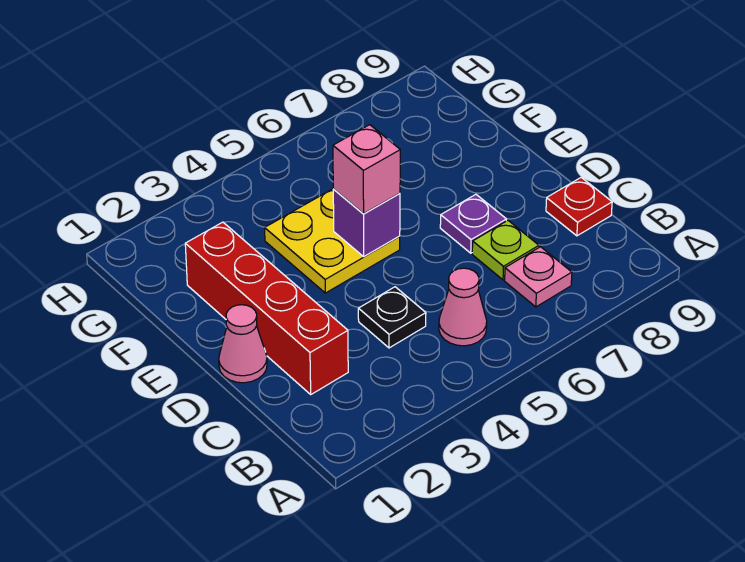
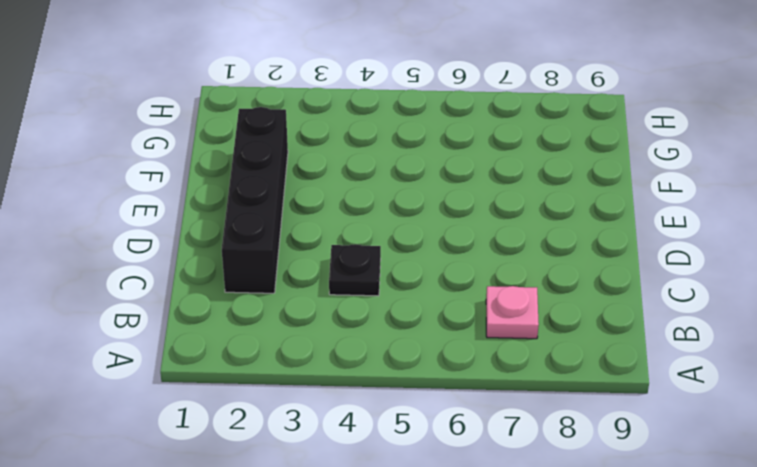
black 1x4 brick [222,107,288,293] -> red 1x4 brick [185,222,348,394]
none -> pink 1x1 cone [439,268,487,346]
none -> lime 1x1 plate [472,221,539,280]

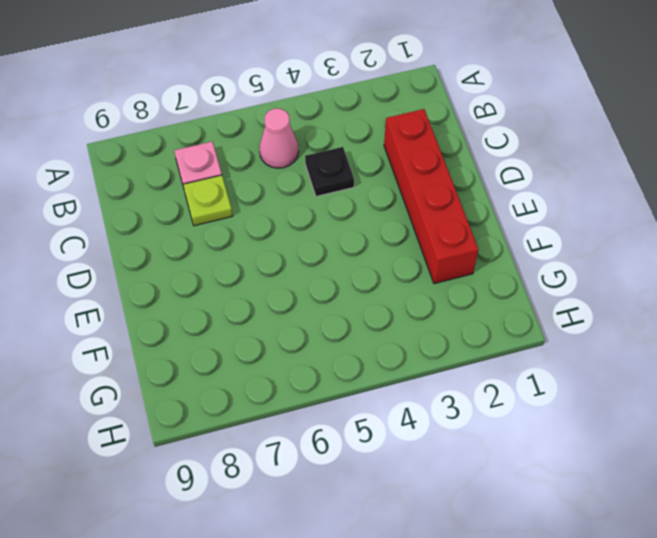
none -> red 1x1 plate [546,178,612,236]
none -> pink 1x1 cone [219,305,267,383]

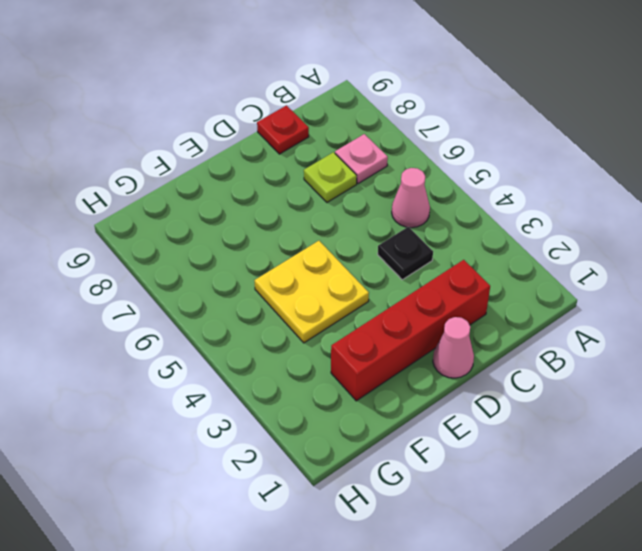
none -> purple 1x1 plate [440,194,506,253]
none -> purple 1x1 brick [333,189,400,257]

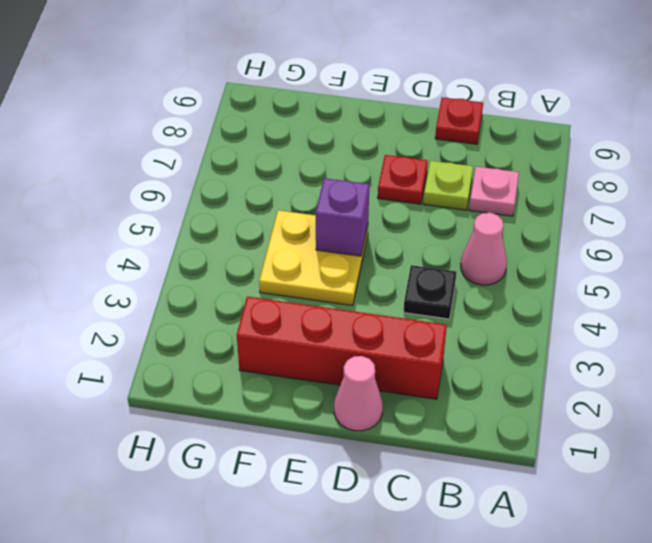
red 1x1 plate [378,155,428,204] -> purple 1x1 plate [440,194,506,253]
none -> pink 1x1 brick [333,125,400,214]

